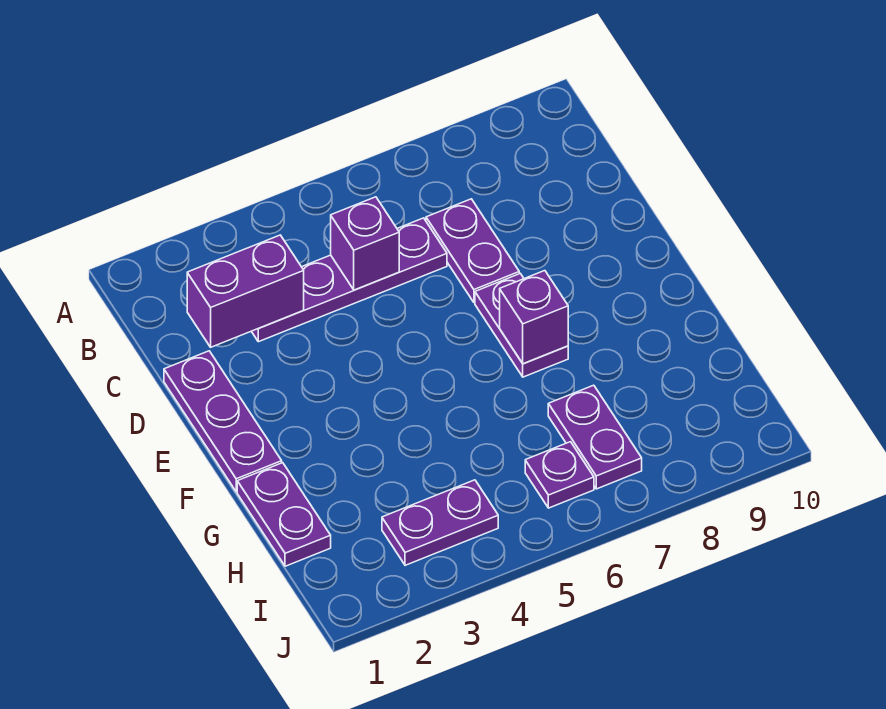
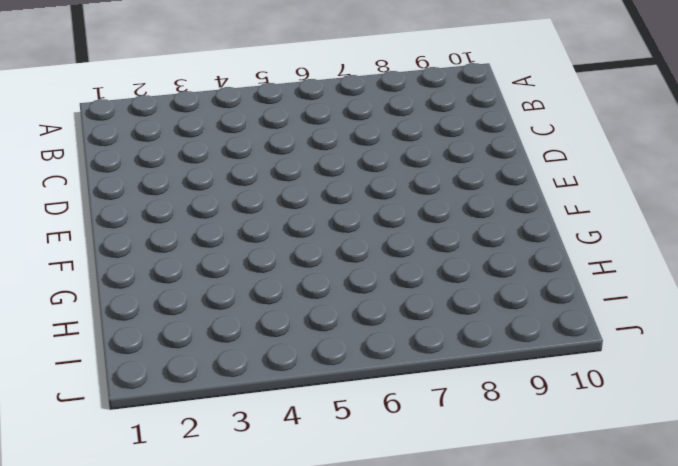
none -> purple 1x4 plate [251,218,447,342]
none -> purple 1x2 plate [426,199,519,303]

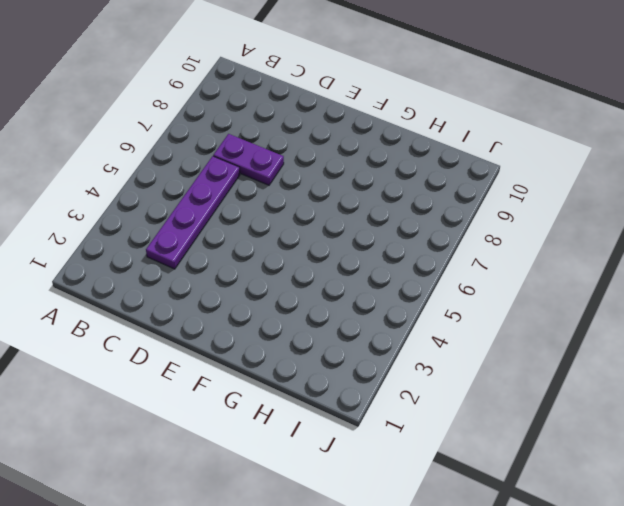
none -> purple 1x3 plate [164,351,282,492]
none -> purple 1x2 plate [475,274,568,377]

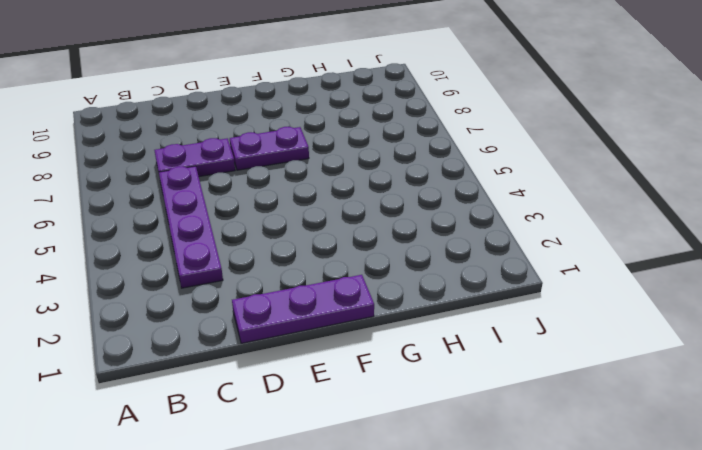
none -> purple 1x2 plate [237,463,331,566]
none -> purple 1x2 plate [548,385,642,489]

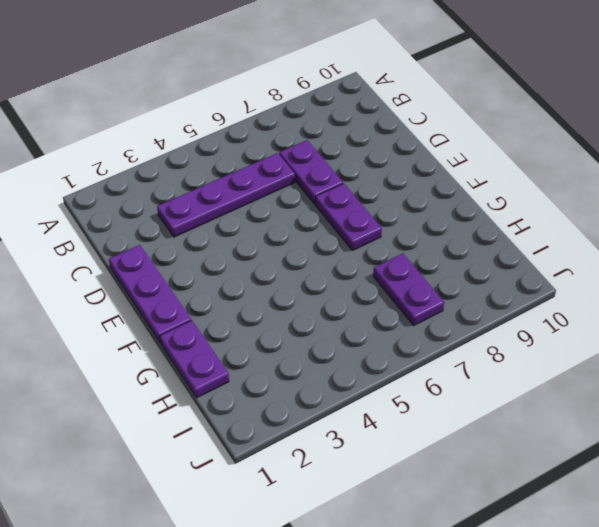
none -> purple 1x2 plate [382,480,498,565]
none -> purple 1x1 plate [525,442,594,508]

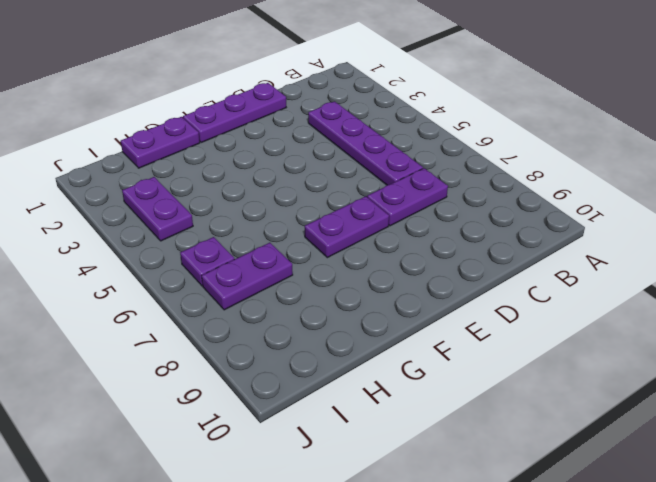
none -> purple 1x2 brick [187,235,304,347]
none -> purple 1x1 brick [331,197,399,290]

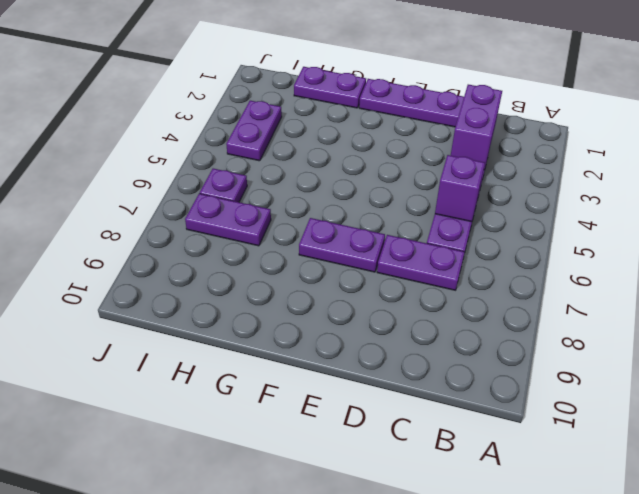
none -> purple 1x1 brick [500,271,568,364]

